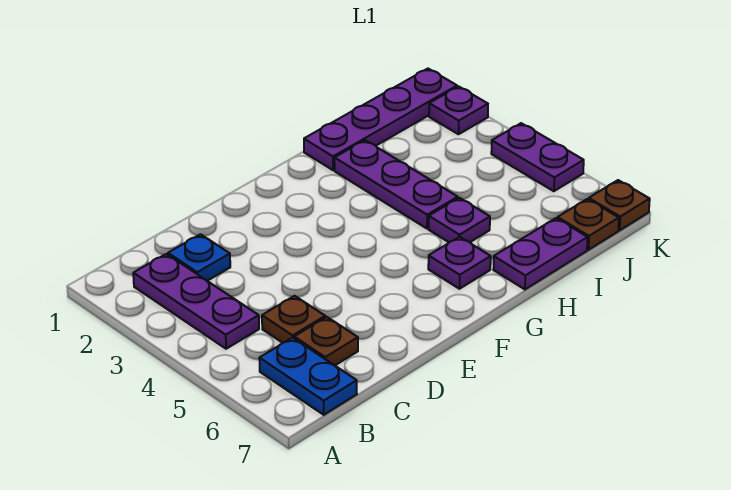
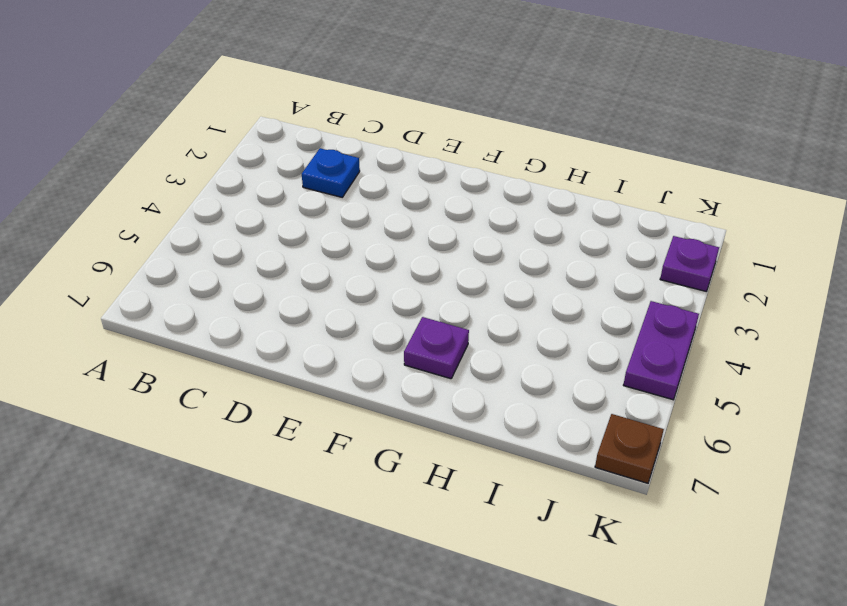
none -> purple 1x3 plate [133,254,259,349]
none -> blue 1x2 plate [259,338,357,415]
none -> brown 1x1 plate [262,296,325,343]

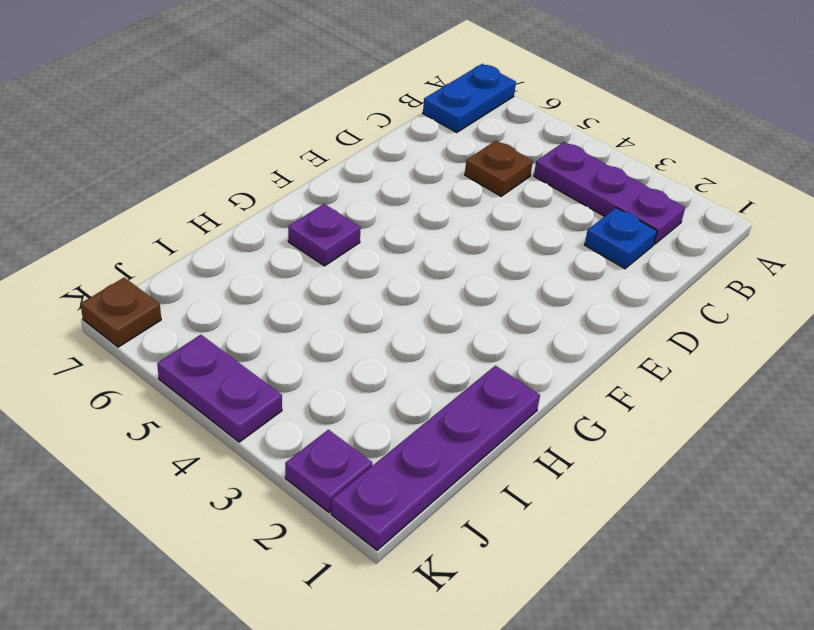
blue 1x2 plate [423,64,516,132] -> blue 1x2 plate turned to [259,338,357,415]
none -> brown 1x1 plate [294,317,358,365]
none -> purple 1x3 plate [334,140,458,229]
none -> purple 1x1 plate [429,198,490,242]

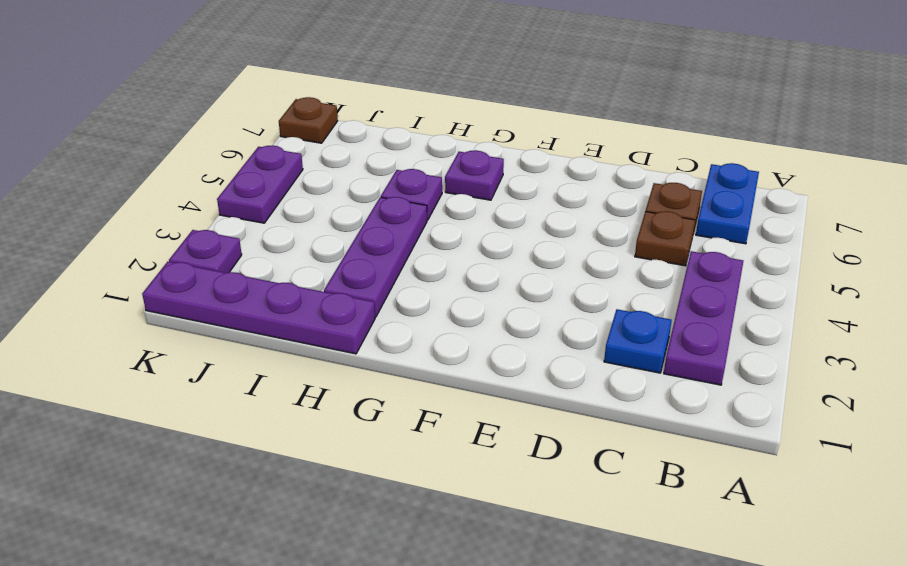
none -> purple 1x2 plate [493,218,588,289]
none -> brown 1x1 plate [557,199,619,250]

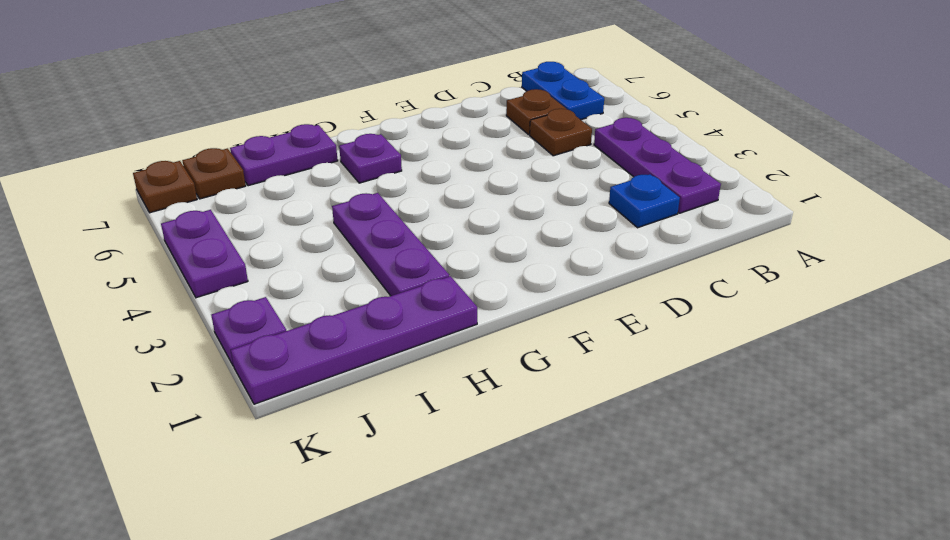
none -> purple 1x1 plate [429,198,490,242]

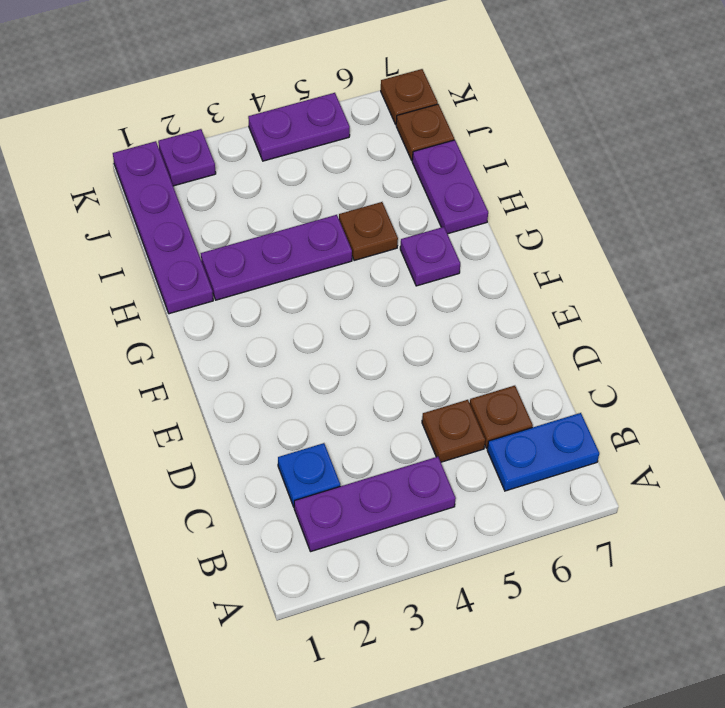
brown 1x1 plate [339,202,398,261] -> purple 1x1 plate [429,198,490,242]

